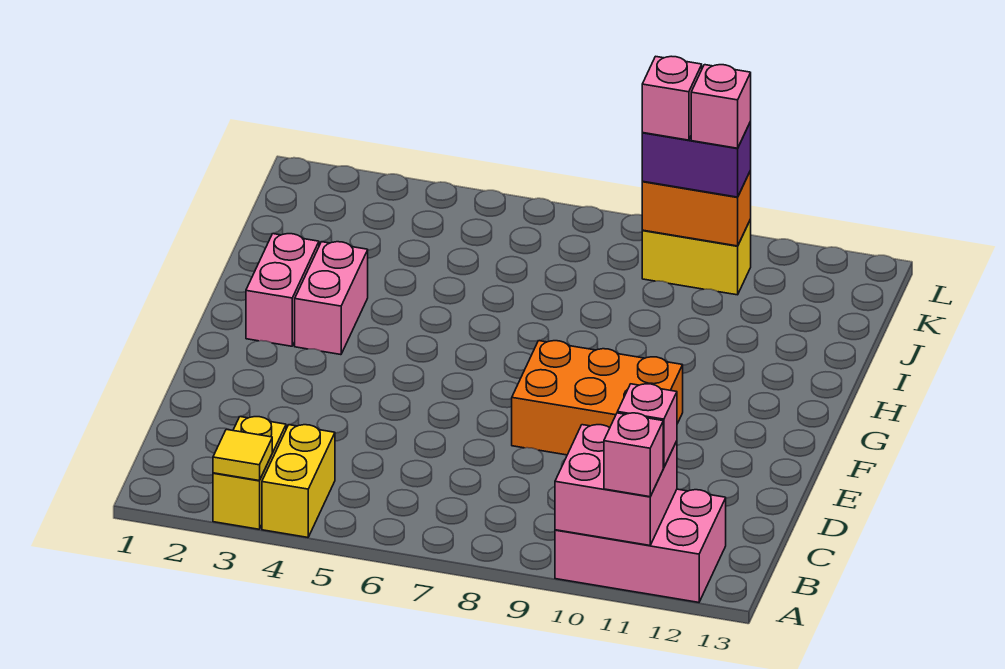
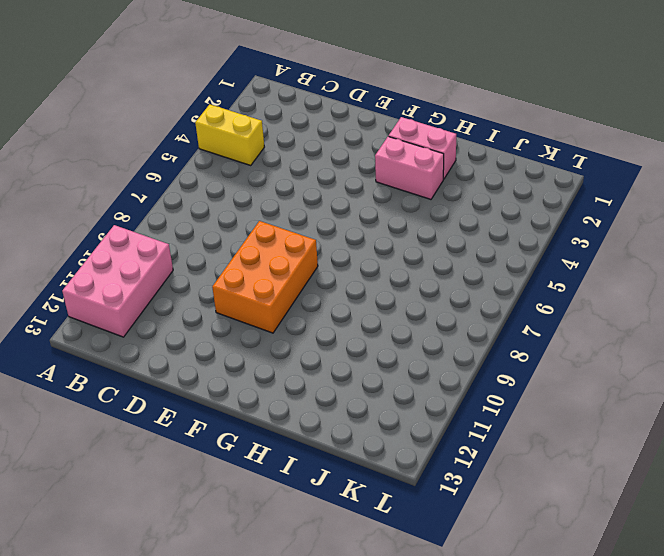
none -> yellow 1x2 brick [213,417,286,529]
none -> yellow 1x2 brick [642,220,751,295]
none -> yellow 1x1 tile [213,429,272,481]

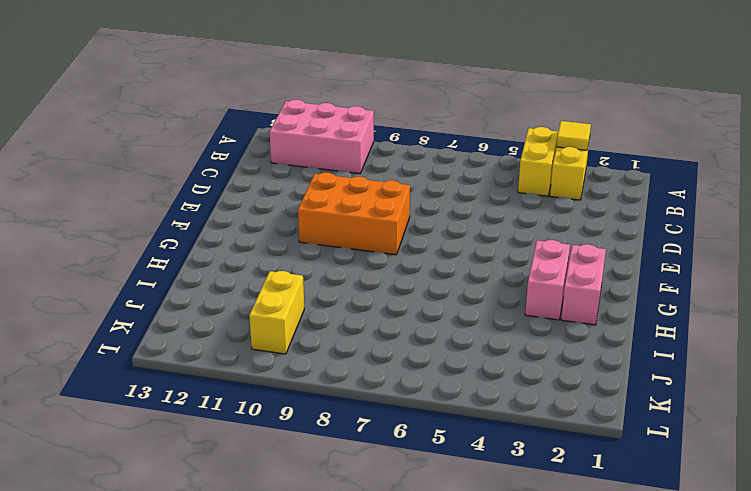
yellow 1x2 brick [249,271,304,354] -> yellow 1x2 brick turned to [642,220,751,295]
none -> pink 2x2 brick [555,425,677,545]
none -> orange 1x2 brick [642,171,751,246]
none -> pink 1x1 brick [604,413,663,497]

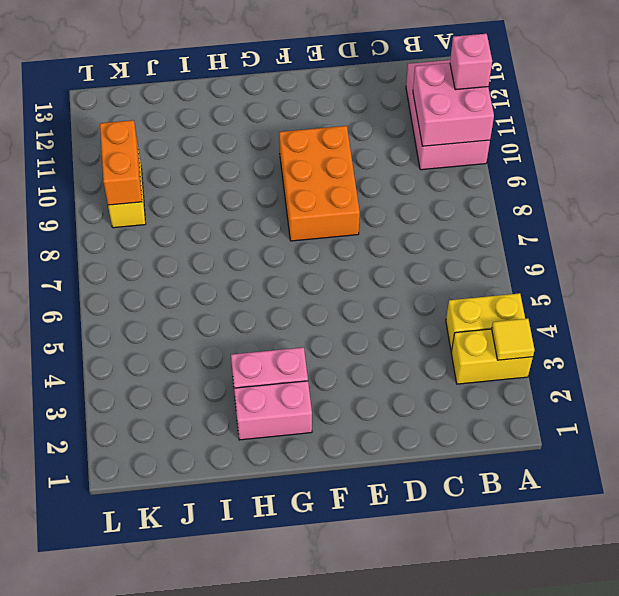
none -> pink 1x1 brick [617,384,677,468]
none -> purple 1x2 brick [642,121,751,197]
none -> pink 1x1 brick [642,56,702,140]

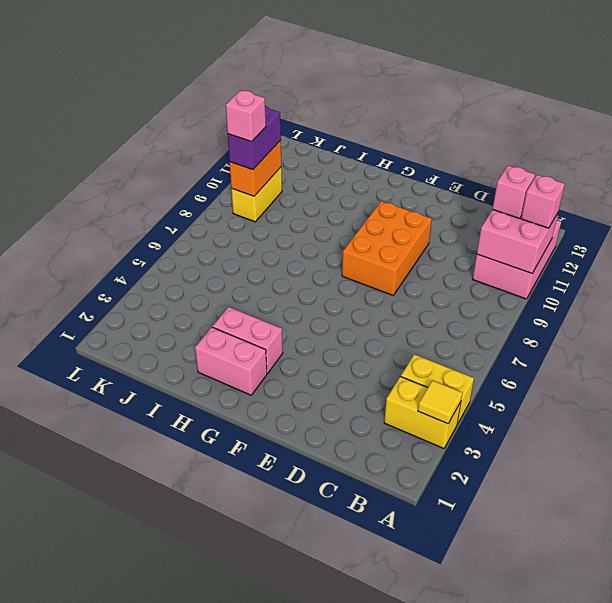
none -> pink 1x1 brick [691,65,751,148]

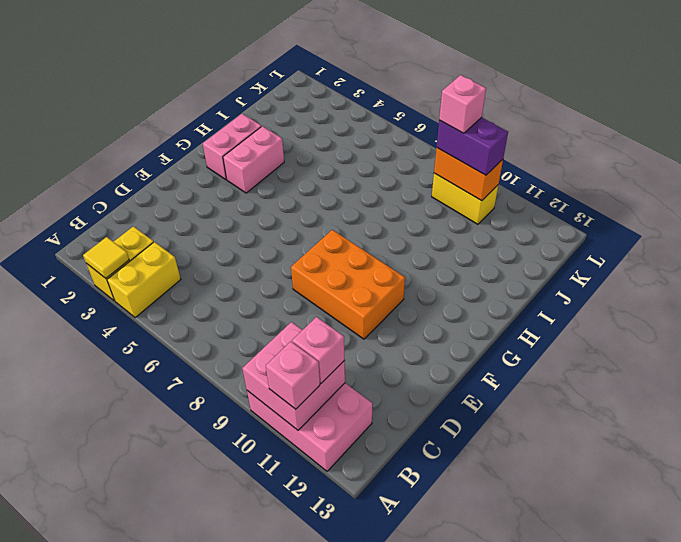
none -> pink 1x1 brick [691,65,751,148]

